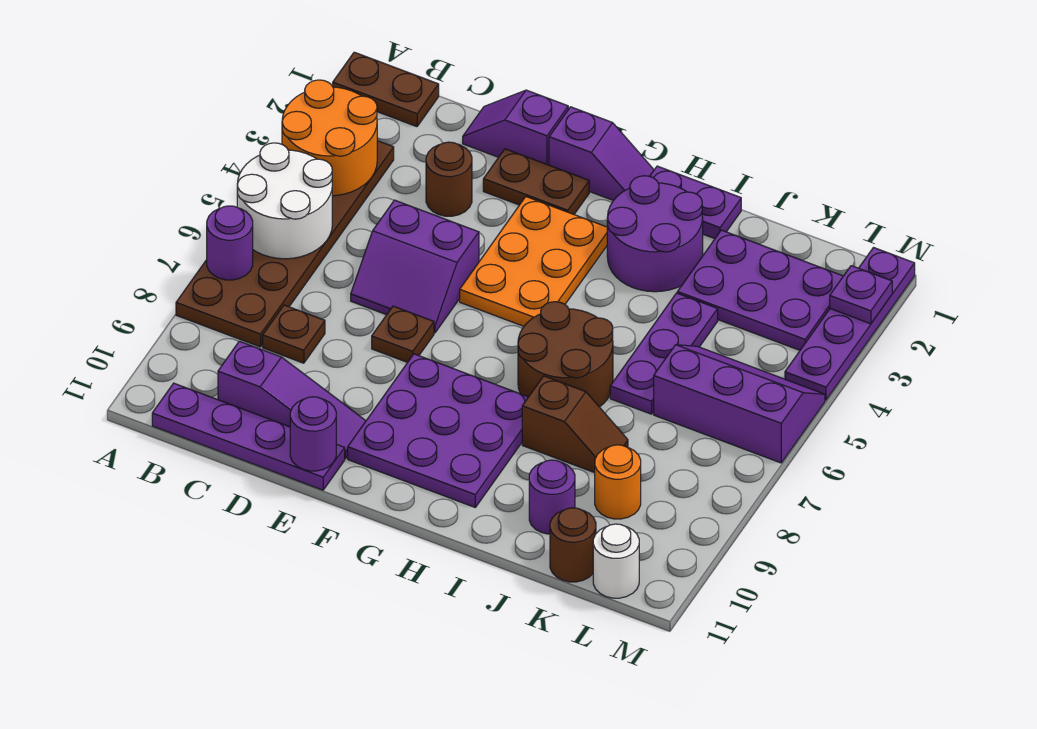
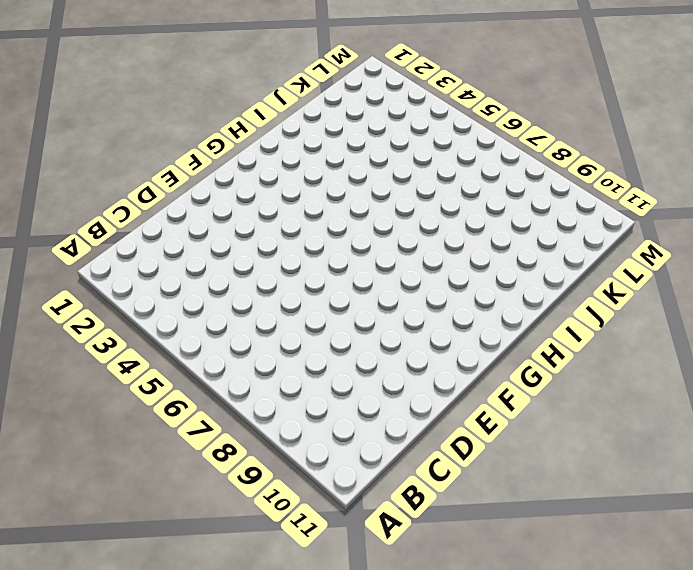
none -> brown 1x2 plate [333,52,439,127]
none -> brown 2x6 plate [176,141,394,347]
none -> purple 1x4 plate [152,383,345,490]
none -> brown 1x1 plate [263,305,325,363]

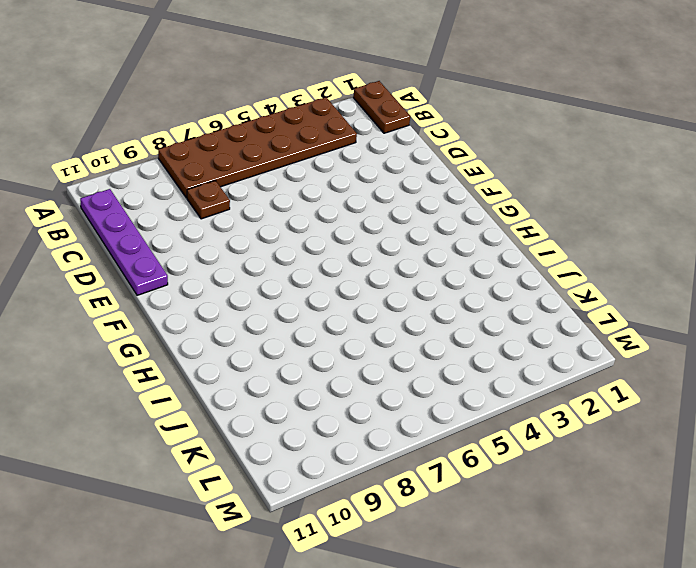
none -> purple 1x3 slope [218,341,366,459]
none -> purple 1x2 slope [463,90,568,165]
none -> brown 1x1 round brick [426,142,472,216]
none -> purple 2x2 slope [351,200,479,333]

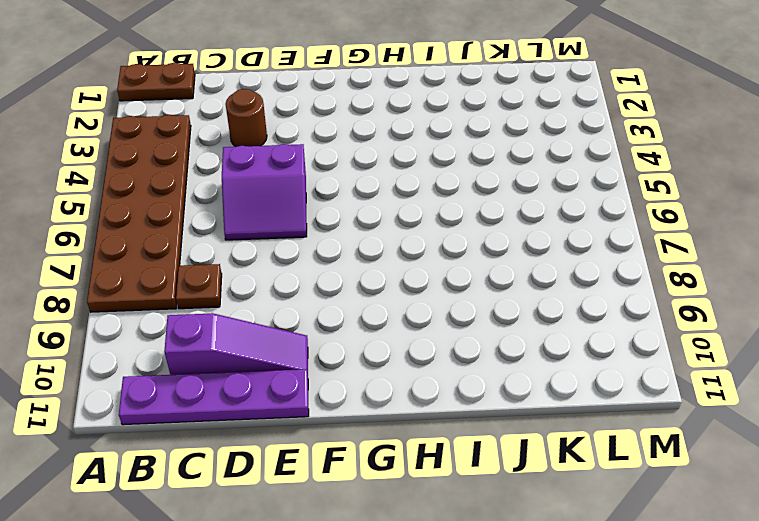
none -> purple 1x2 slope [463,90,568,165]
none -> brown 1x2 plate [483,149,589,214]
none -> brown 1x1 plate [372,306,434,362]
none -> purple 1x2 slope [549,107,654,201]

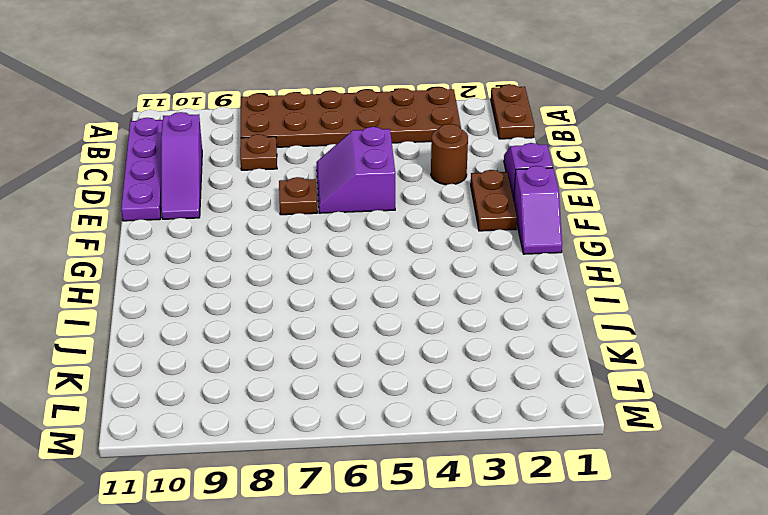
none -> orange 2x3 plate [460,197,607,326]
none -> purple 3x3 plate [348,354,528,507]
none -> purple 1x2 plate [650,166,741,239]
none -> purple 2x2 round brick [607,176,703,292]

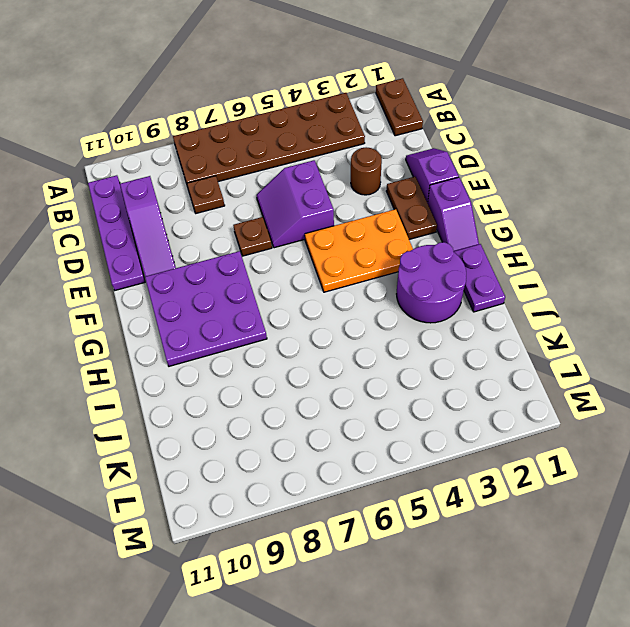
none -> brown 2x2 round brick [518,302,613,407]
none -> brown 1x2 slope [522,376,628,473]
none -> purple 2x3 plate [677,230,843,350]
none -> purple 1x3 plate [610,293,718,414]

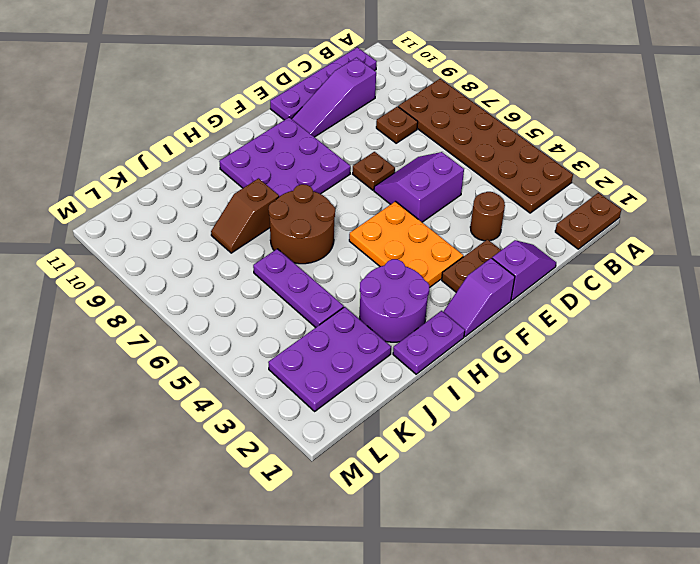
none -> purple 1x1 round brick [529,460,575,534]
none -> purple 2x3 slope [654,345,825,463]
none -> orange 1x1 round brick [595,445,641,519]
none -> brown 1x1 round brick [550,508,596,582]

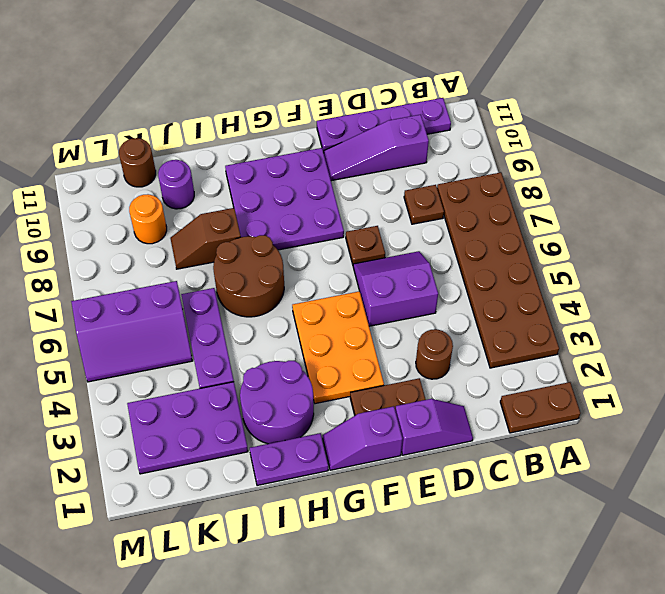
none -> white 1x1 round brick [593,524,639,598]
none -> purple 1x4 plate [785,248,915,400]
none -> orange 2x2 round brick [282,80,377,196]
none -> white 2x2 round brick [237,143,332,259]

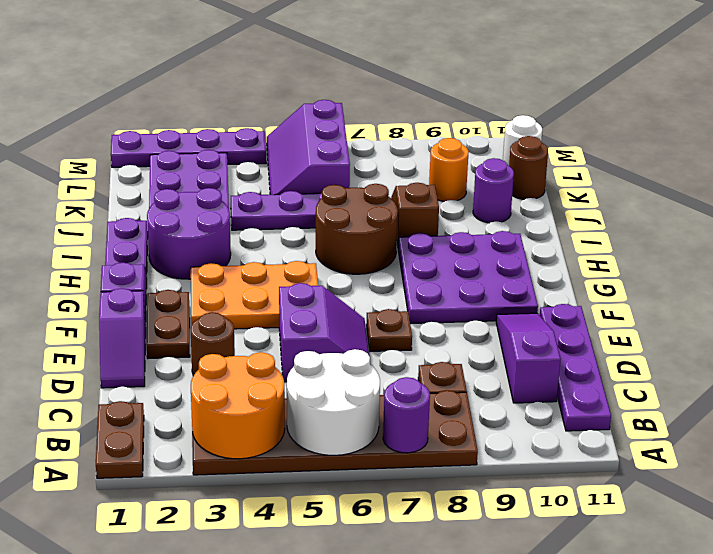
none -> purple 1x1 round brick [290,397,336,471]
none -> purple 1x1 plate [830,266,892,324]

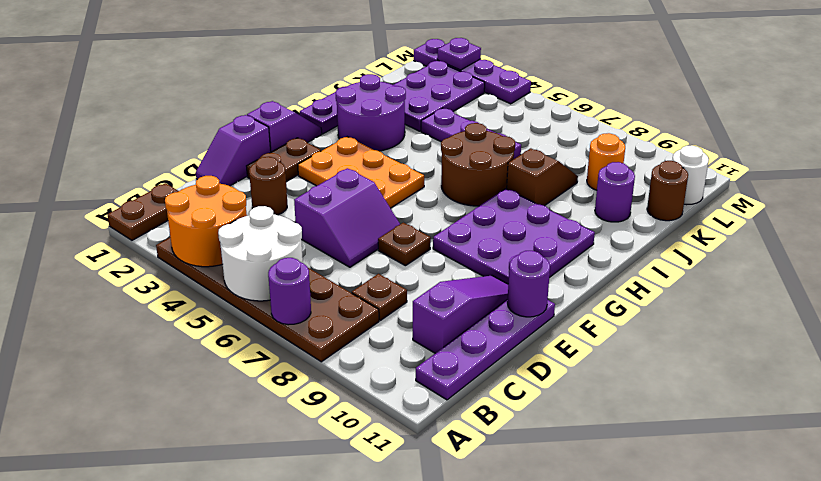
none -> purple 2x3 slope [654,345,825,463]

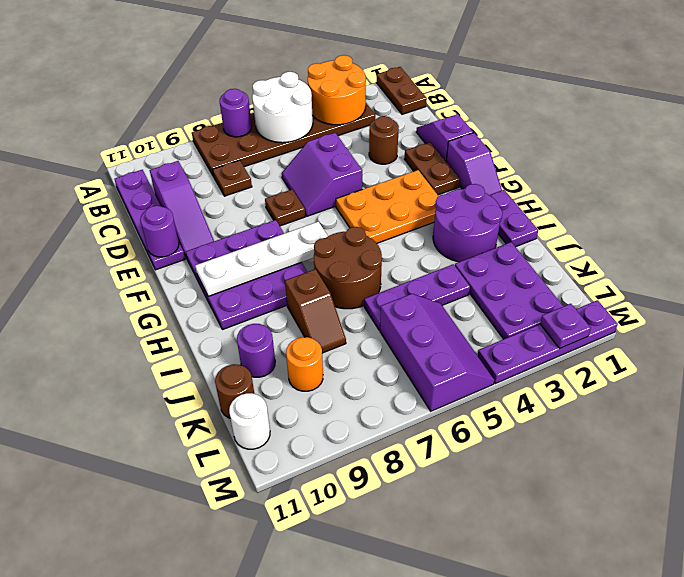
white 1x4 plate [195,222,328,296] -> none

